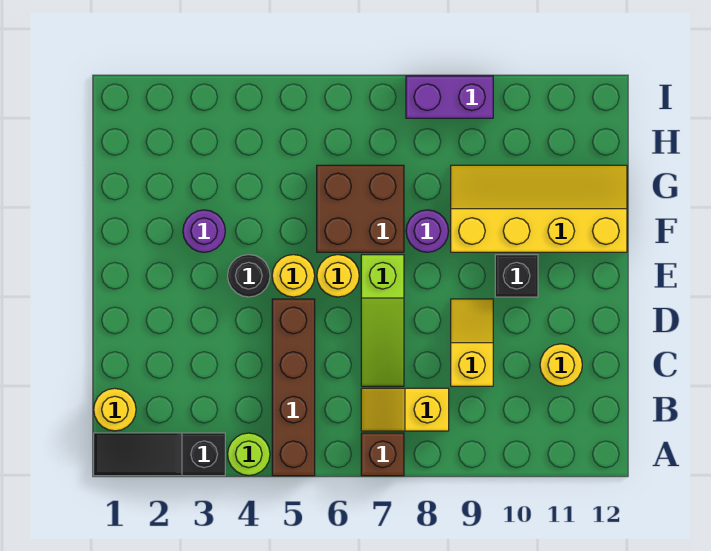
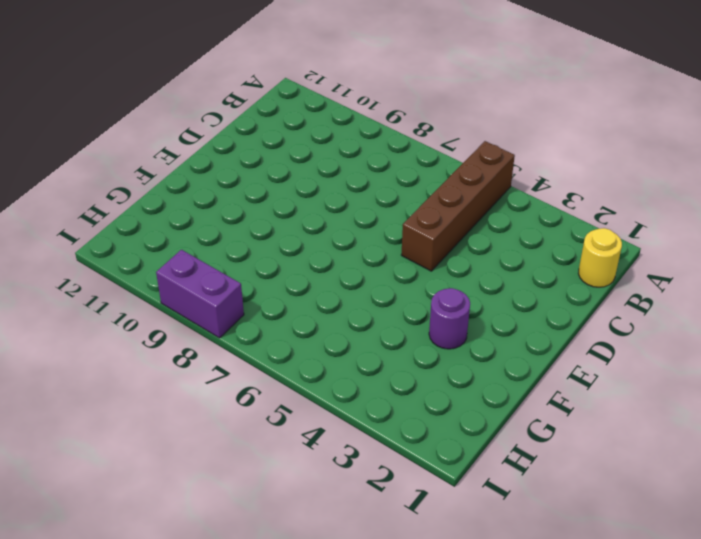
none -> black 1x3 slope [94,433,225,476]
none -> lime 1x1 round brick [228,433,270,476]
none -> brown 1x1 brick [361,433,404,476]

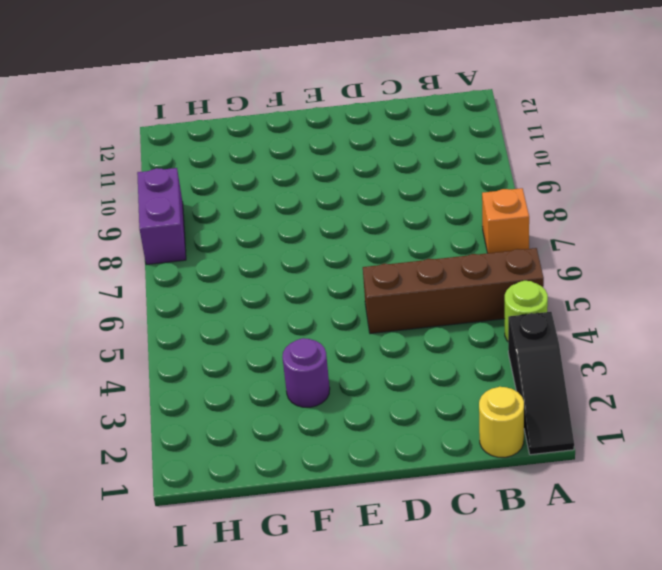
orange 1x1 brick [482,188,529,253] -> brown 1x1 brick [361,433,404,476]
none -> yellow 1x2 slope [361,388,449,431]
none -> lime 1x3 slope [361,255,404,386]
none -> yellow 1x2 slope [451,299,493,386]

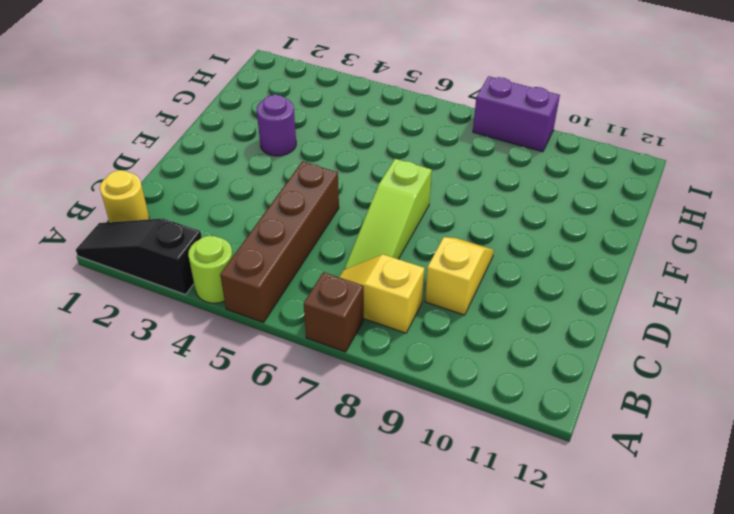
none -> yellow 1x1 round brick [540,344,582,386]
none -> black 1x1 round brick [228,255,270,297]
none -> yellow 1x1 round brick [272,255,315,297]

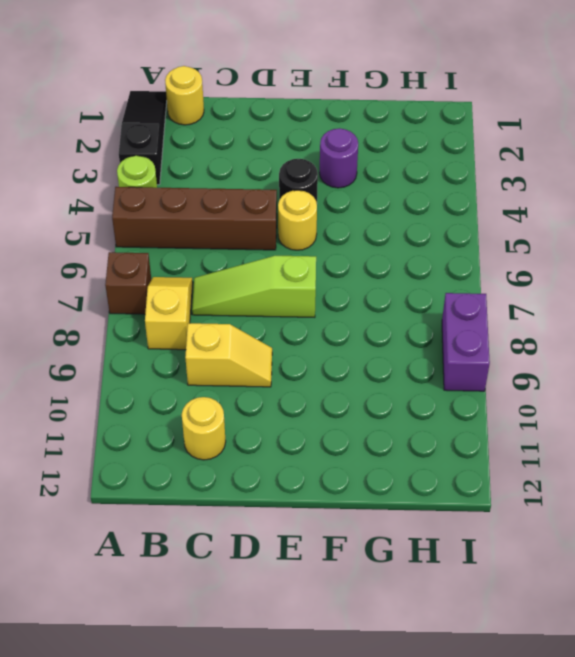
none -> yellow 1x1 round brick [317,255,359,297]
none -> black 1x1 brick [495,255,538,297]
none -> brown 2x2 brick [317,165,404,252]

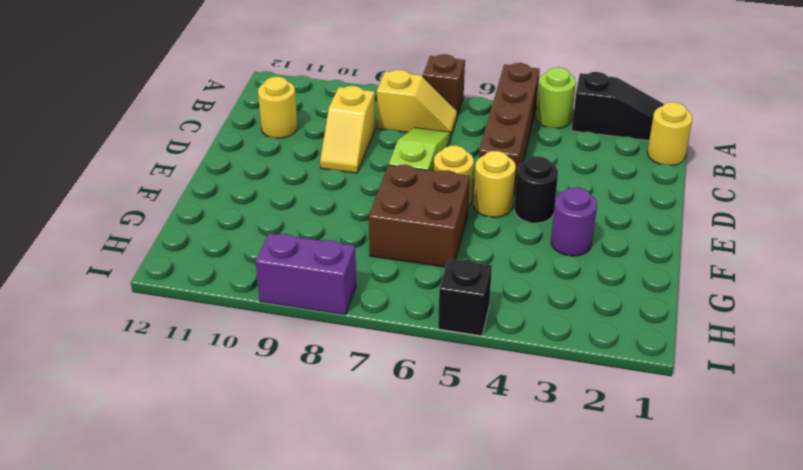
black 1x1 brick [438,259,492,336] -> black 1x1 brick moved to [495,255,538,297]
none -> purple 1x1 round brick [406,210,449,252]
none -> yellow 2x4 slope [451,165,627,252]

